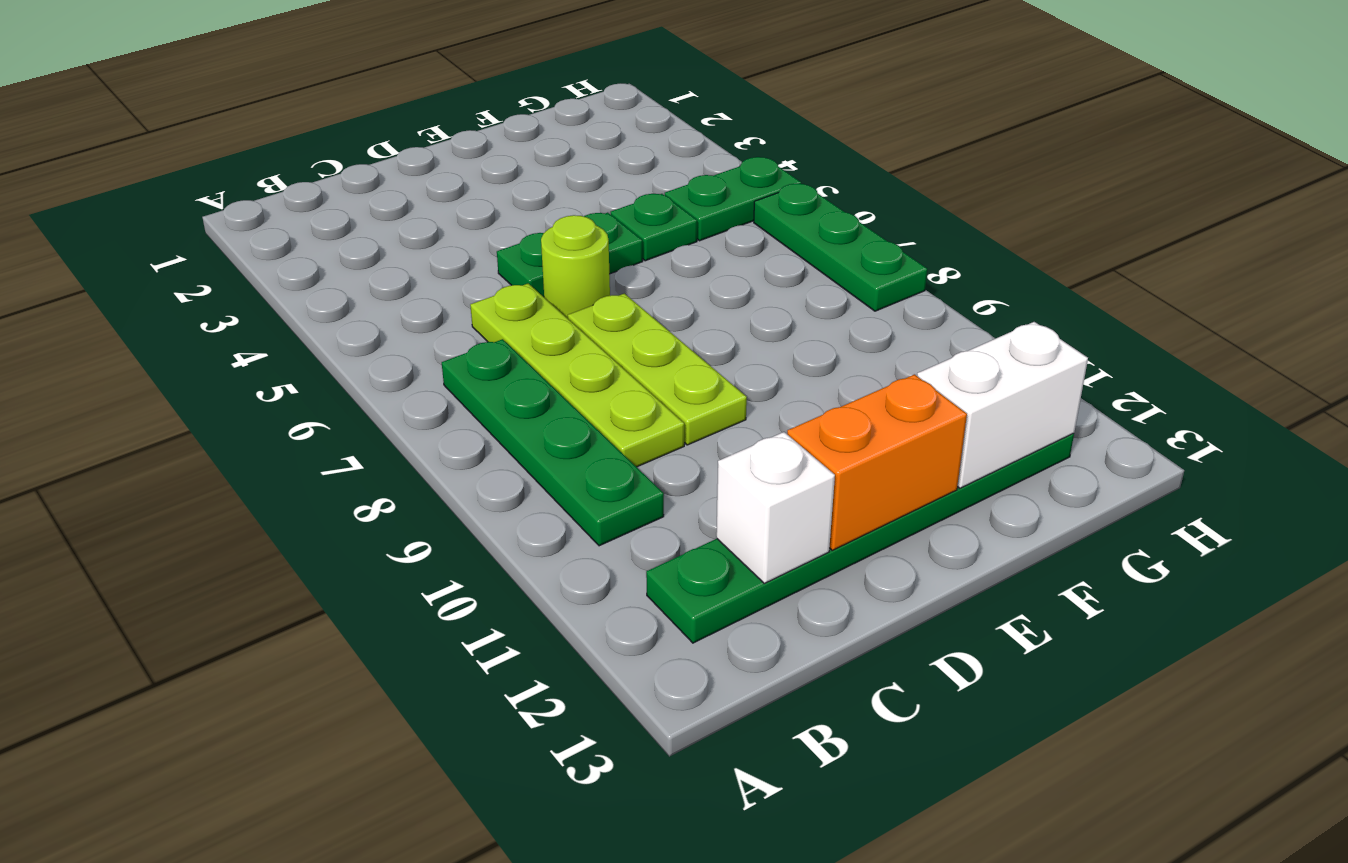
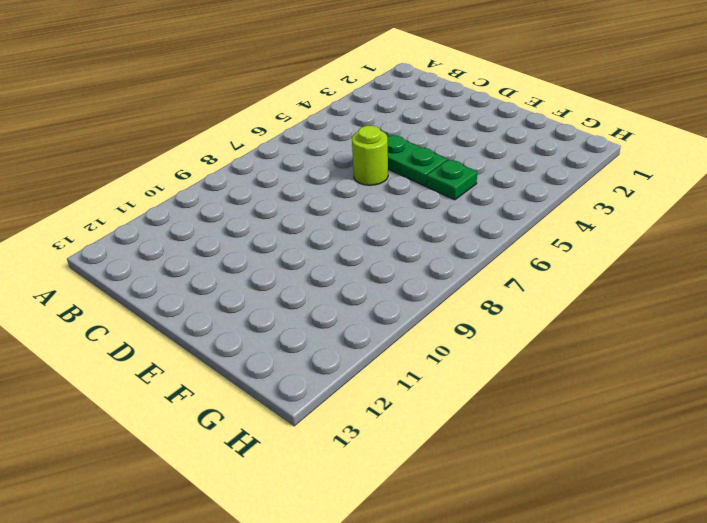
none -> green 1x4 plate [442,339,664,546]
none -> green 1x6 plate [646,433,1074,643]
none -> lime 1x4 plate [470,283,684,467]

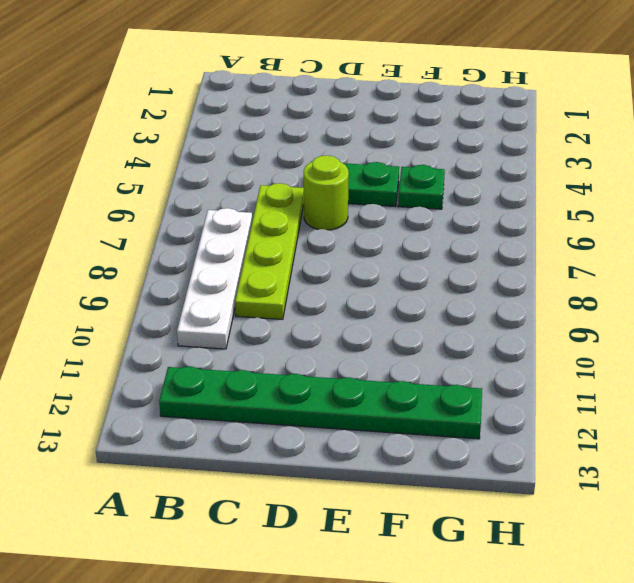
white 1x4 plate [177,208,252,349] -> green 1x4 plate [442,339,664,546]
none -> lime 1x3 plate [568,293,747,445]
none -> green 1x2 plate [665,157,801,241]
none -> green 1x3 plate [754,184,927,311]

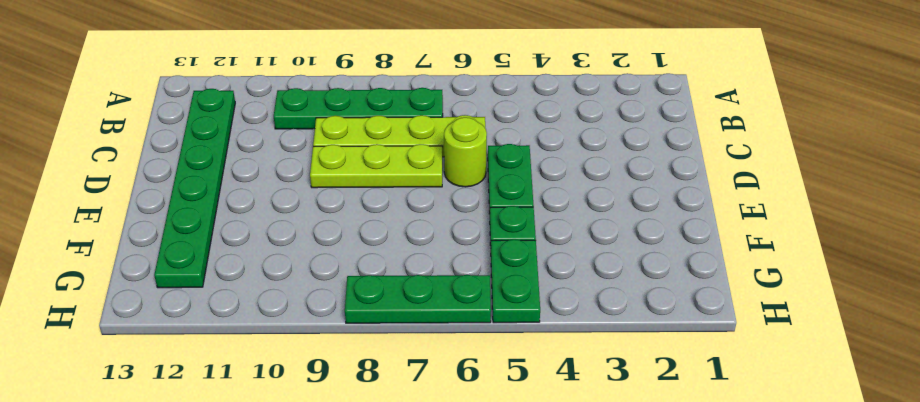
none -> white 1x1 brick [716,432,835,583]
none -> orange 1x2 brick [787,374,967,550]
none -> white 1x2 brick [917,322,1088,488]

